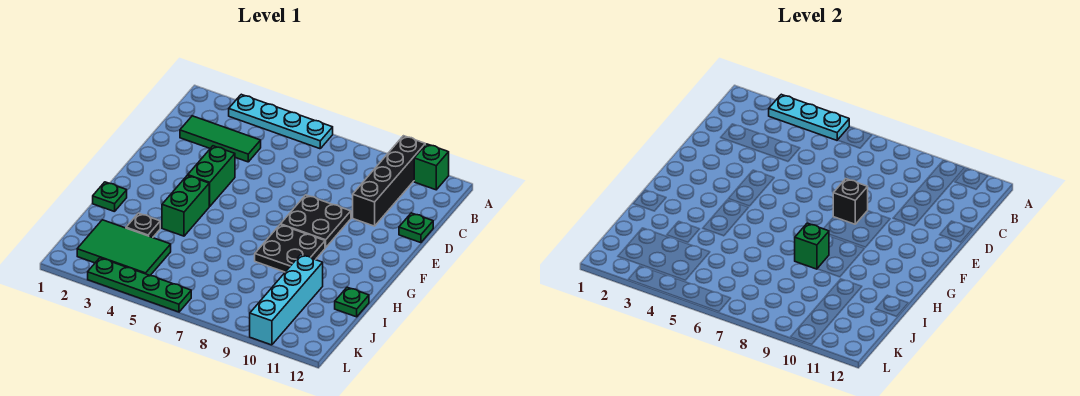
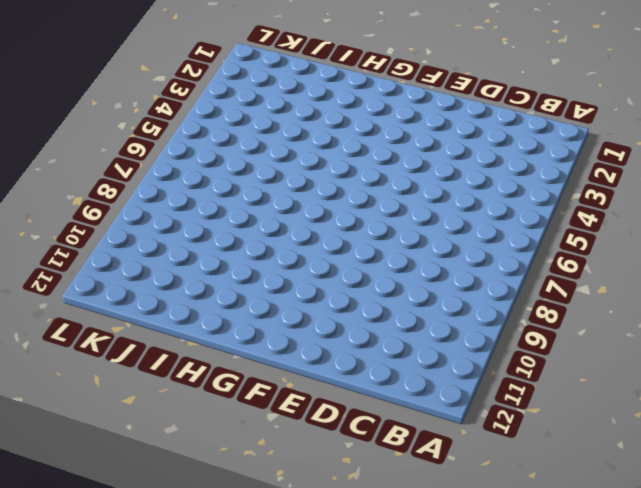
none -> cyan 1x4 plate [229,94,333,149]
none -> black 1x4 brick [353,136,425,226]
none -> green 1x1 brick [414,144,449,190]

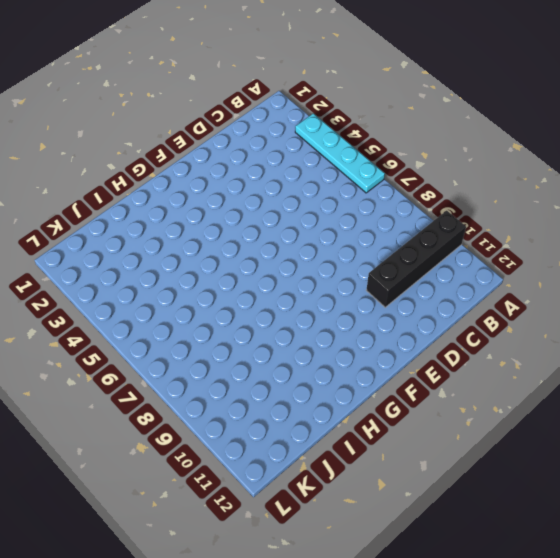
none -> green 1x1 brick [414,144,449,190]
none -> green 1x3 tile [180,116,261,162]
none -> green 1x1 plate [399,213,433,243]

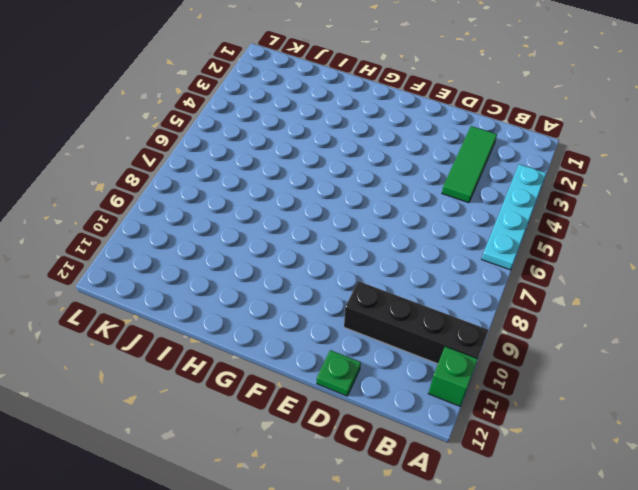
none -> green 1x2 brick [188,146,235,206]
none -> black 2x2 plate [281,195,351,248]
none -> green 1x2 brick [162,175,210,236]

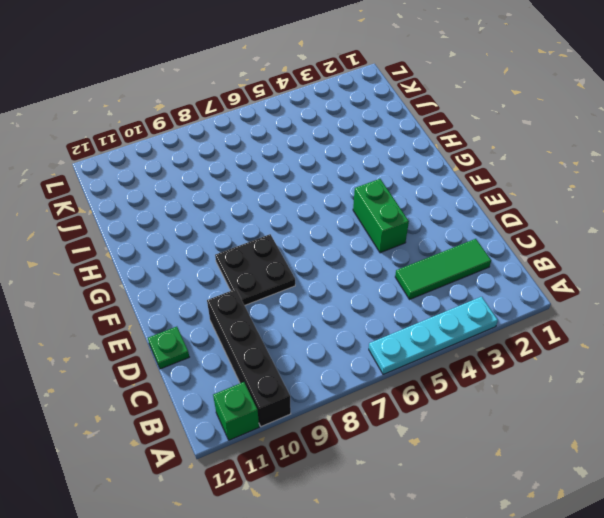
none -> green 1x2 brick [162,175,210,236]
none -> black 2x2 plate [255,225,325,272]
none -> green 1x1 plate [93,182,127,212]

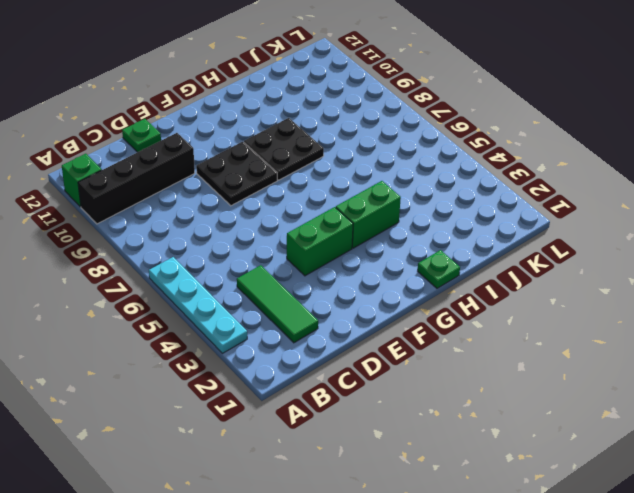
none -> black 1x1 plate [126,213,160,238]
none -> cyan 1x4 brick [250,255,323,345]
none -> green 1x1 plate [335,287,369,317]

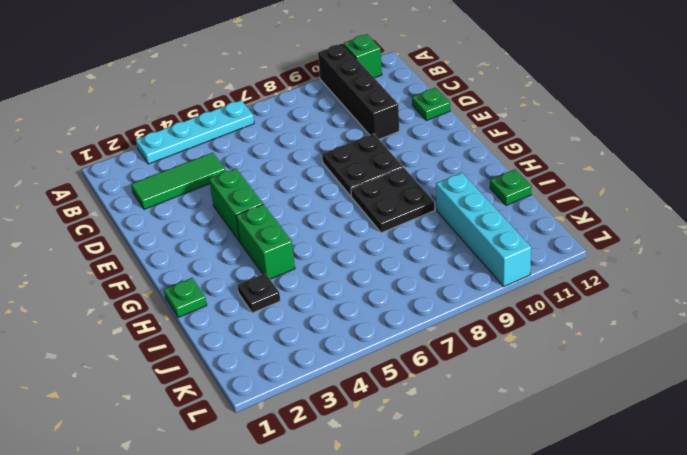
none -> green 2x3 tile [77,220,171,275]
none -> green 1x4 plate [88,258,191,312]
none -> cyan 1x3 plate [769,94,849,140]

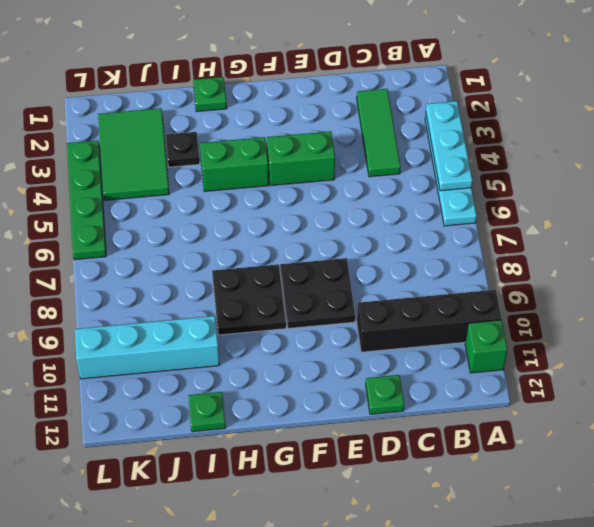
none -> black 1x1 brick [833,179,868,224]
none -> green 1x1 brick [795,223,829,269]

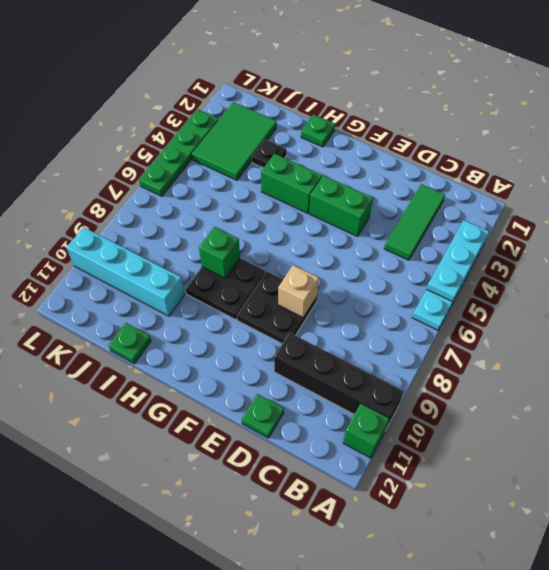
tan 1x1 brick [278,265,319,318] -> black 1x1 brick [833,179,868,224]

